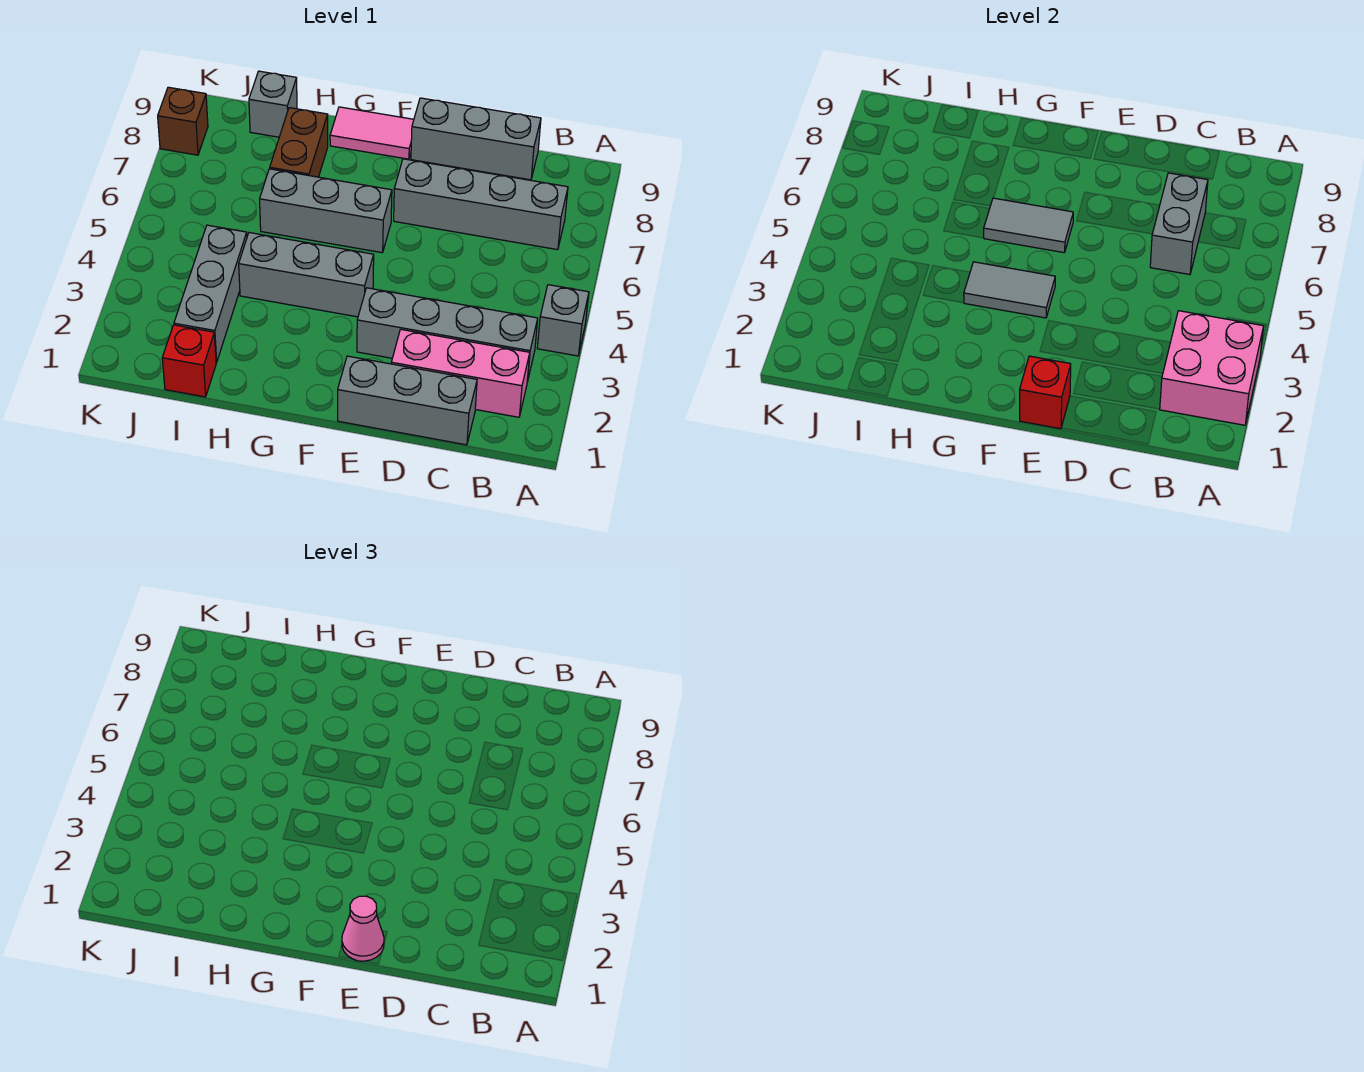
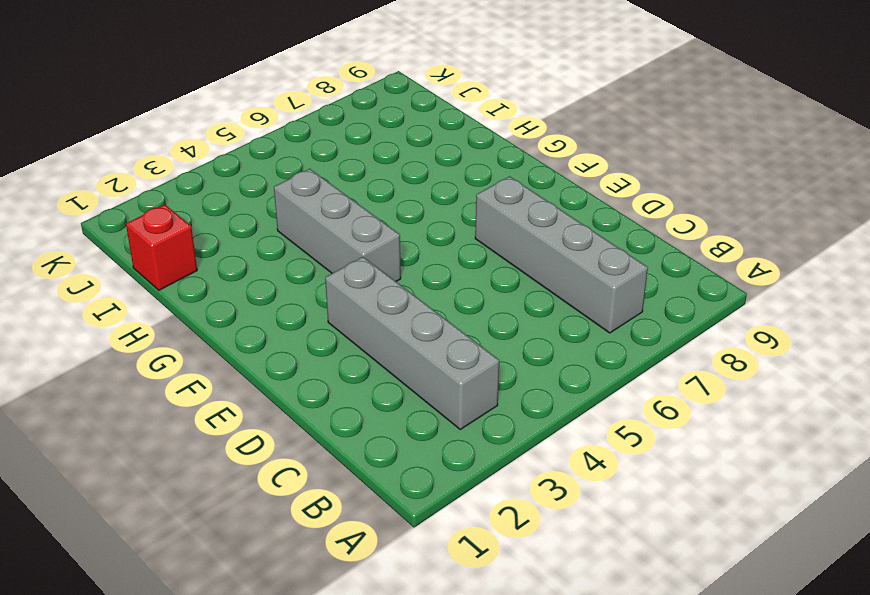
none -> grey 1x1 brick [537,285,589,356]
none -> pink 1x3 brick [391,329,530,417]
none -> grey 1x3 brick [338,356,477,445]

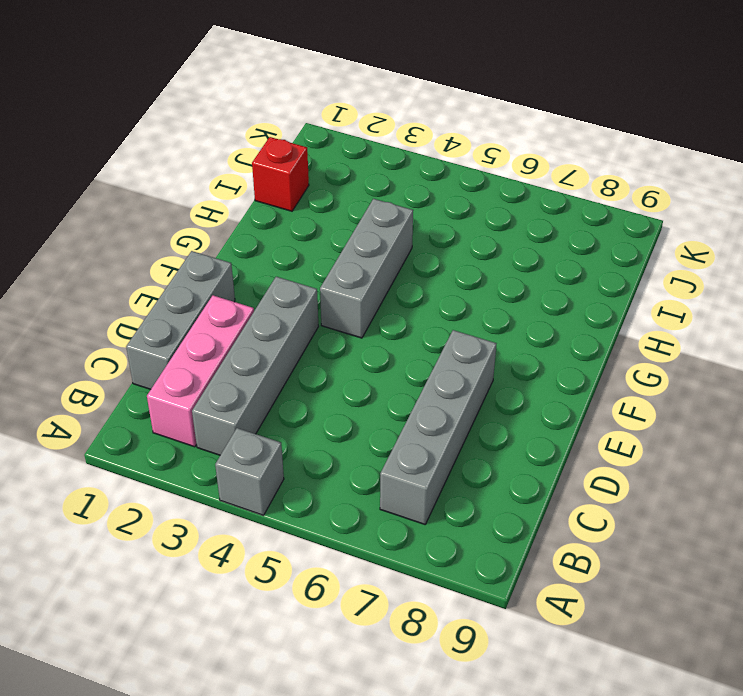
none -> grey 1x3 brick [411,98,541,180]
none -> grey 1x3 brick [260,169,392,253]
none -> pink 1x2 tile [330,107,414,159]

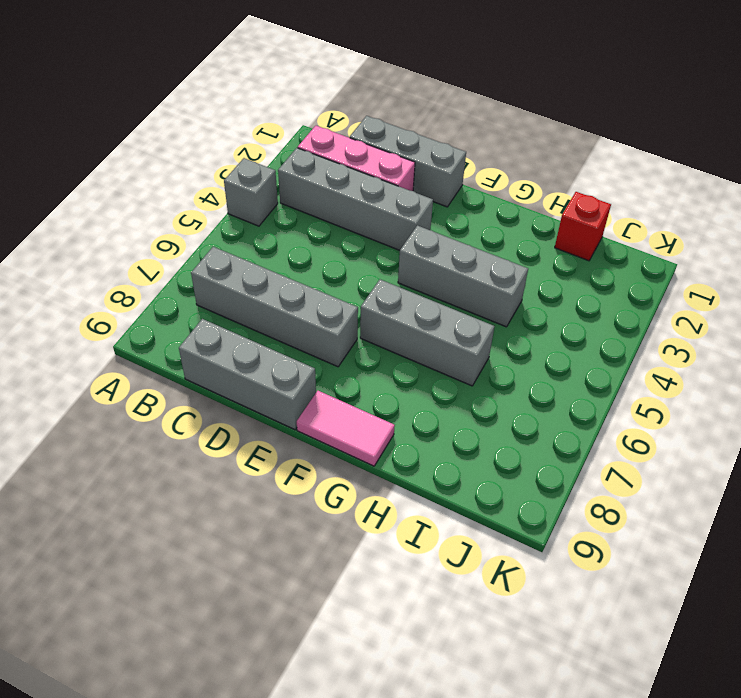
none -> brown 1x2 brick [270,108,328,177]
none -> grey 1x3 brick [174,225,247,363]
none -> grey 1x1 brick [249,71,297,137]

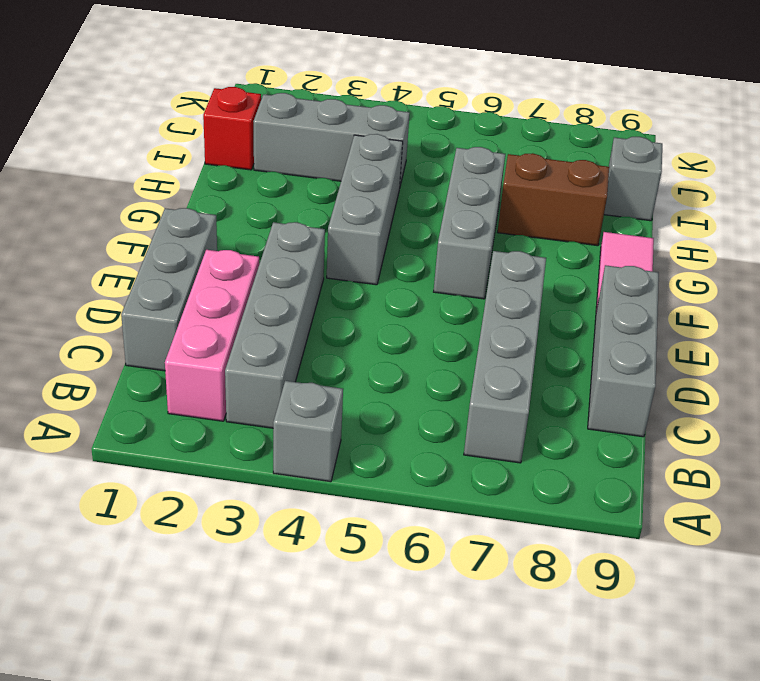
none -> brown 1x1 brick [158,87,208,155]
none -> pink 2x2 brick [1160,311,1264,425]
none -> grey 1x2 brick [1150,173,1208,275]

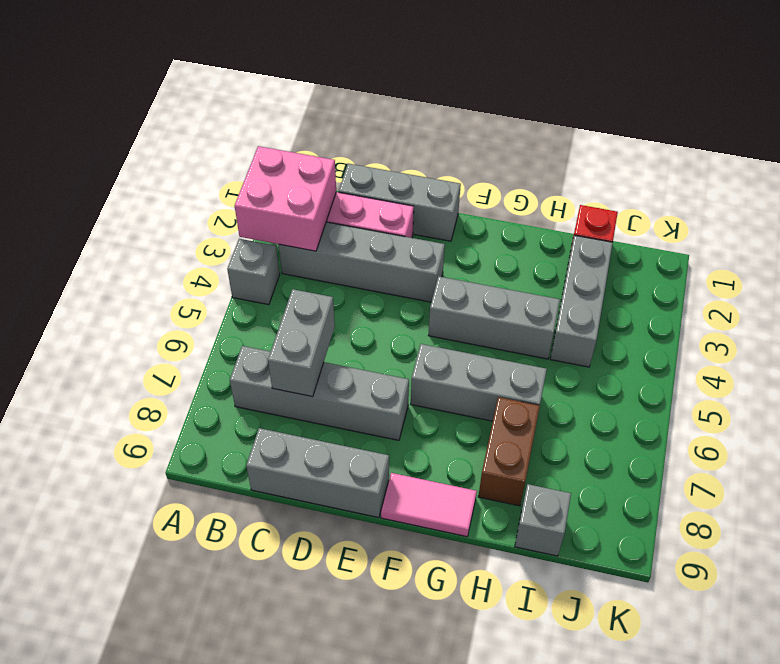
none -> brown 1x1 brick [158,87,208,155]
none -> red 1x1 brick [1020,356,1071,429]
none -> grey 1x2 tile [964,262,1055,318]

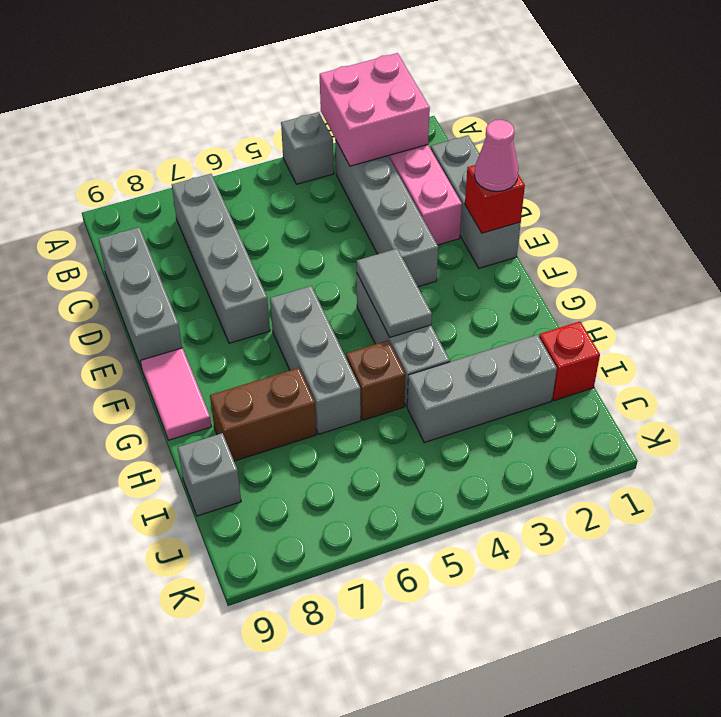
brown 1x1 brick [346,341,405,420] -> brown 1x1 brick moved to [158,87,208,155]
none -> grey 1x2 brick [1150,173,1208,275]
none -> grey 1x2 tile [984,198,1073,253]

